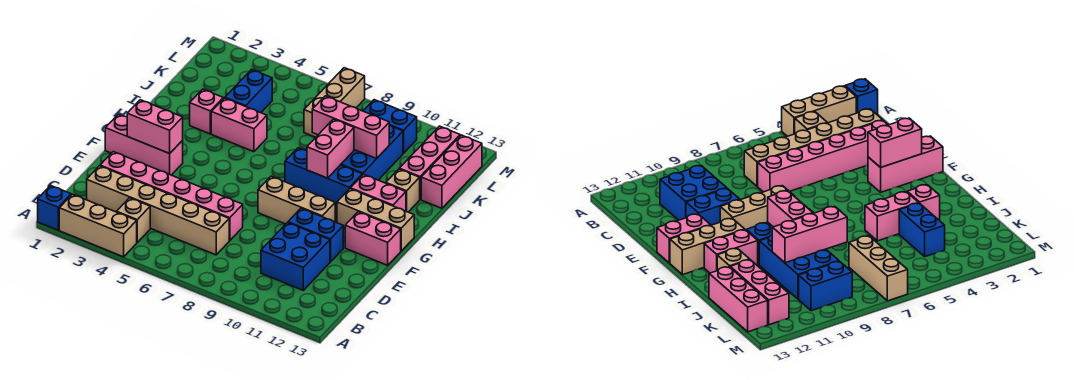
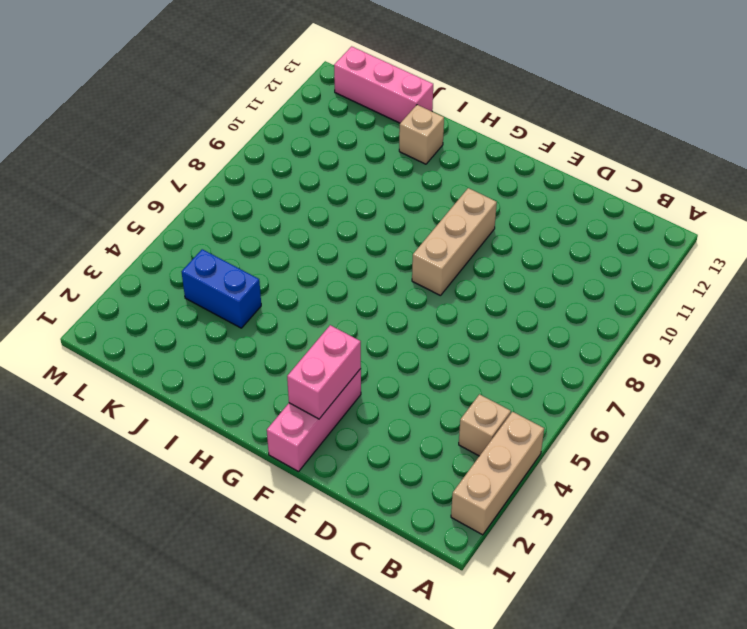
none -> blue 1x1 brick [38,185,71,230]
none -> tan 1x6 brick [87,166,229,255]
none -> blue 2x2 brick [261,223,330,290]

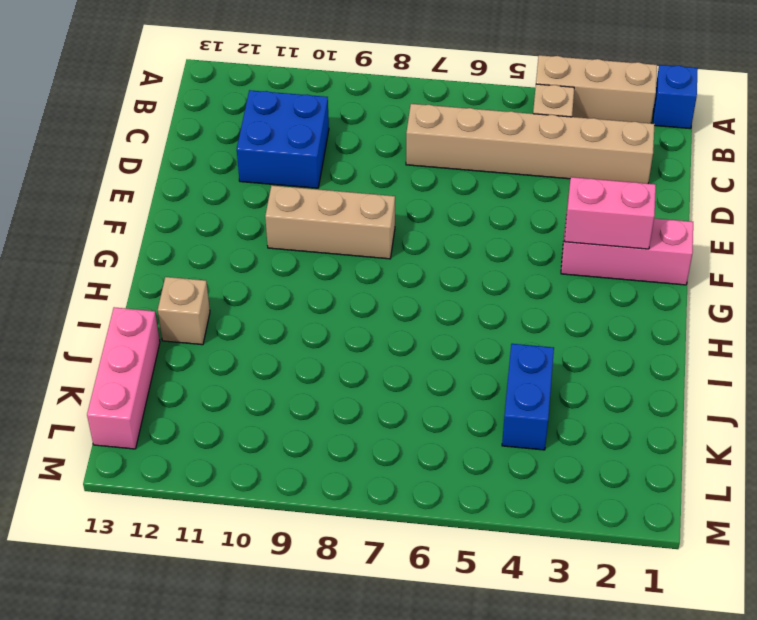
none -> pink 1x6 brick [100,152,243,241]
none -> blue 1x2 brick [288,208,343,262]
none -> pink 1x2 brick [345,212,401,265]

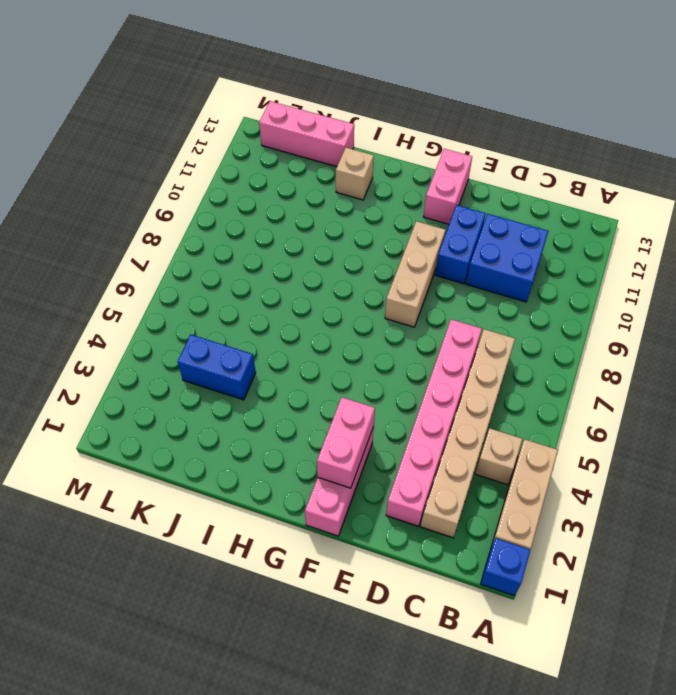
none -> tan 1x3 brick [337,189,414,251]
none -> blue 1x3 brick [285,148,362,205]
none -> pink 1x2 brick [351,174,406,211]

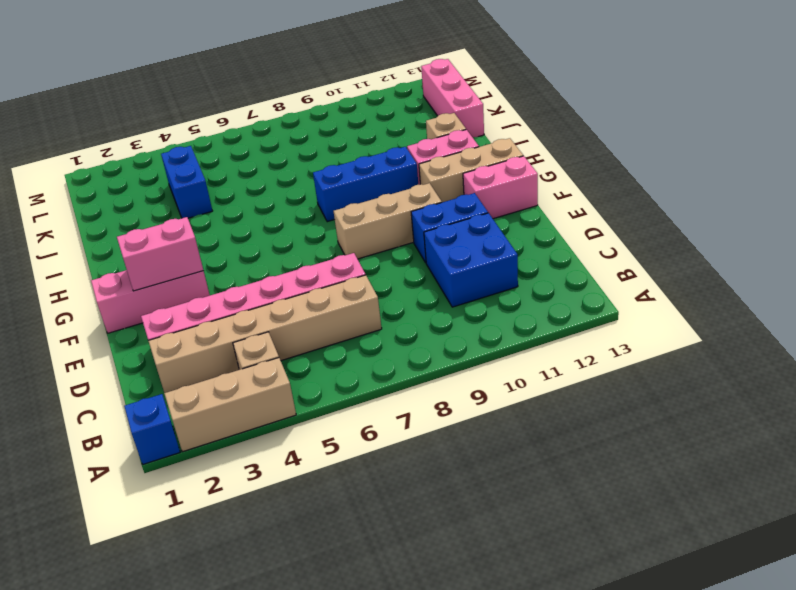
none -> pink 1x1 brick [190,89,223,134]
none -> pink 1x2 brick [211,98,267,152]
none -> blue 2x3 brick [341,125,403,180]

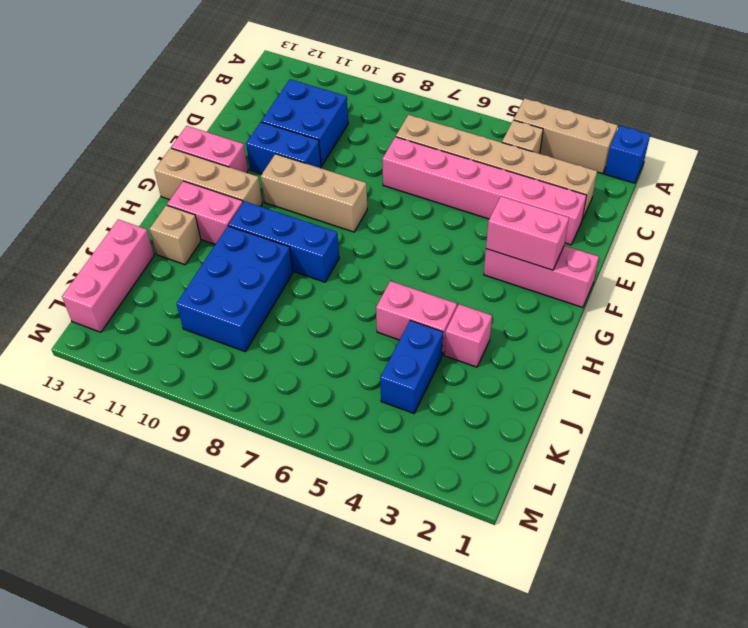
none -> pink 1x3 brick [399,126,460,199]
none -> tan 1x3 brick [304,68,365,137]
none -> blue 1x2 brick [364,100,417,153]

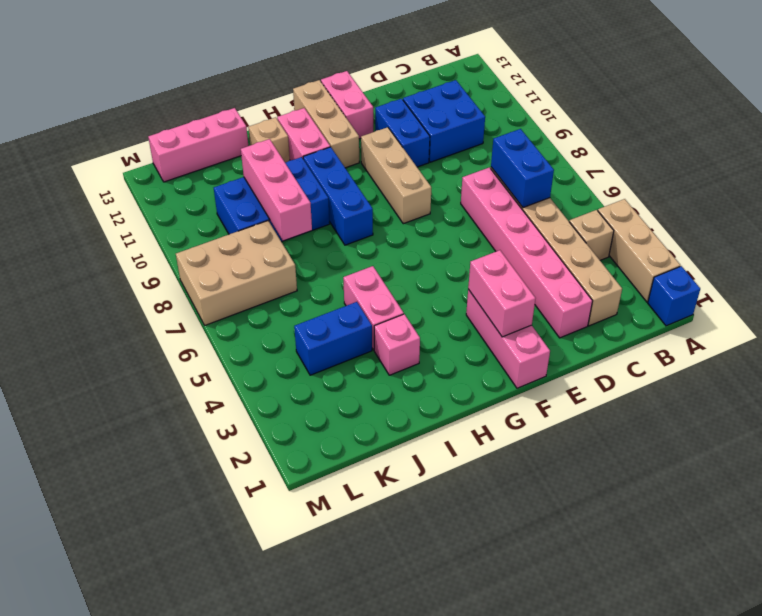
blue 1x2 brick [491,129,554,208] -> blue 1x2 brick moved to [364,100,417,153]
tan 2x3 brick [176,221,297,325] -> tan 1x3 brick [304,68,365,137]
none -> pink 1x3 brick [399,126,460,199]
none -> pink 1x2 brick [307,119,354,178]

